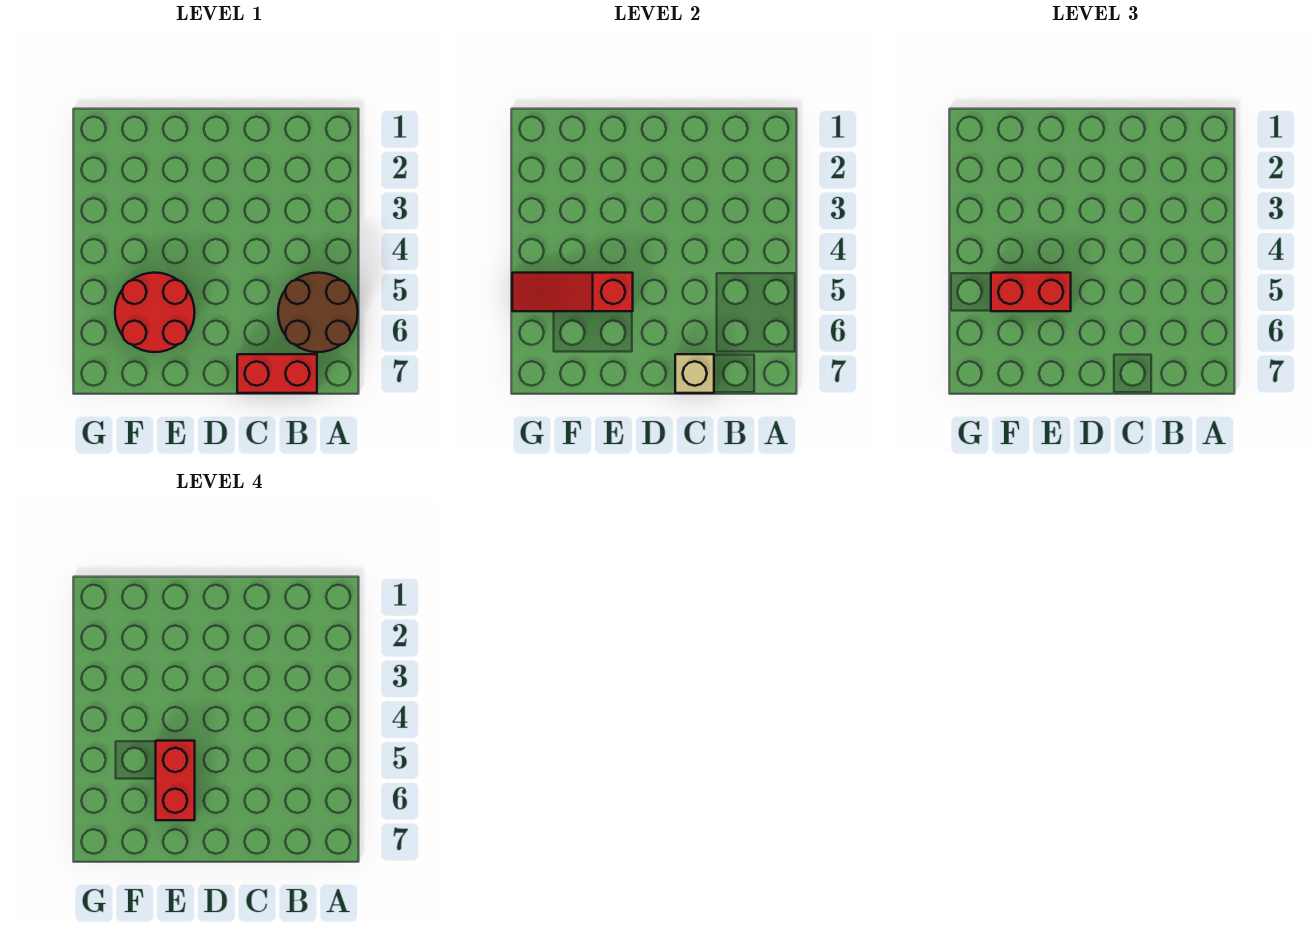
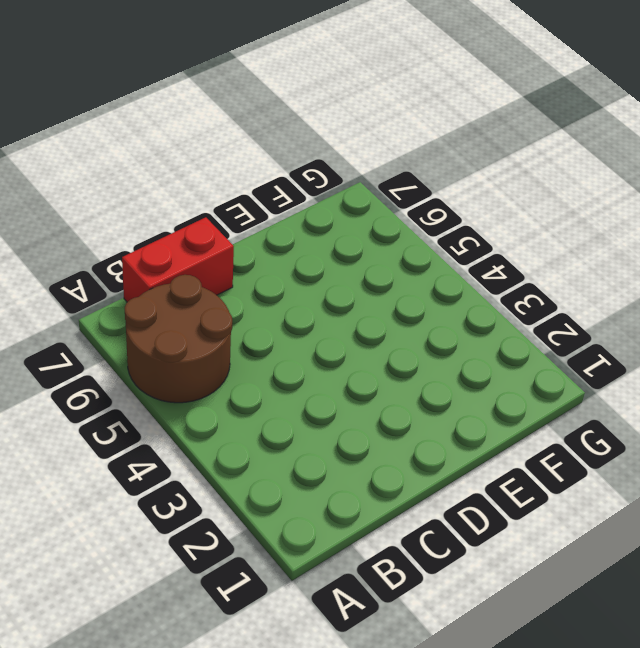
none -> red 2x2 round brick [115,273,195,352]
none -> tan 1x1 brick [675,354,714,393]

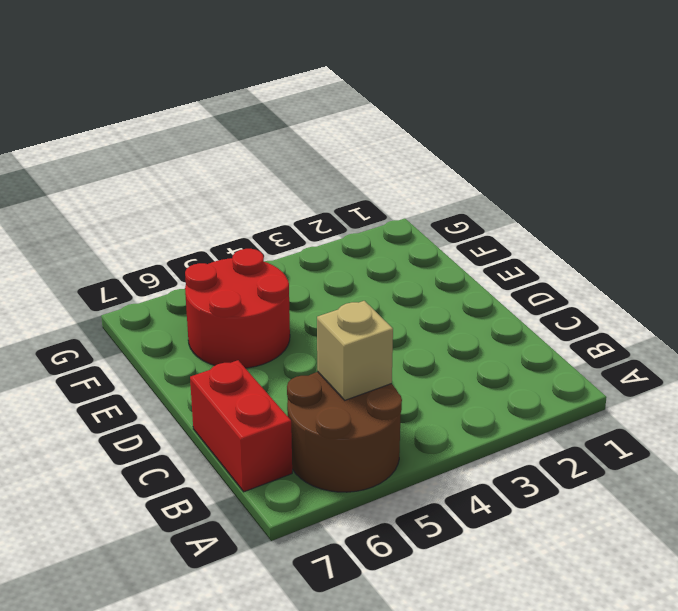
tan 1x1 brick [317,301,393,400] -> tan 1x1 brick moved to [675,354,714,393]
none -> red 1x3 slope [512,273,633,311]
none -> red 1x2 brick [991,273,1071,311]

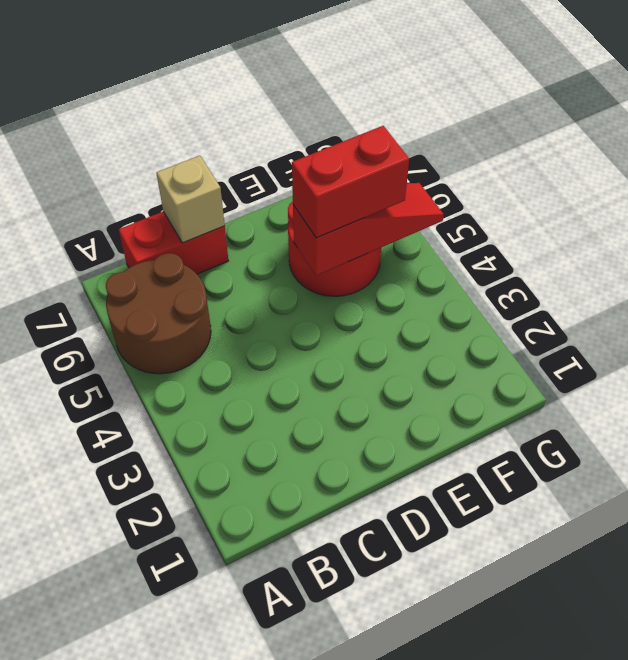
none -> red 1x2 brick [156,741,195,820]

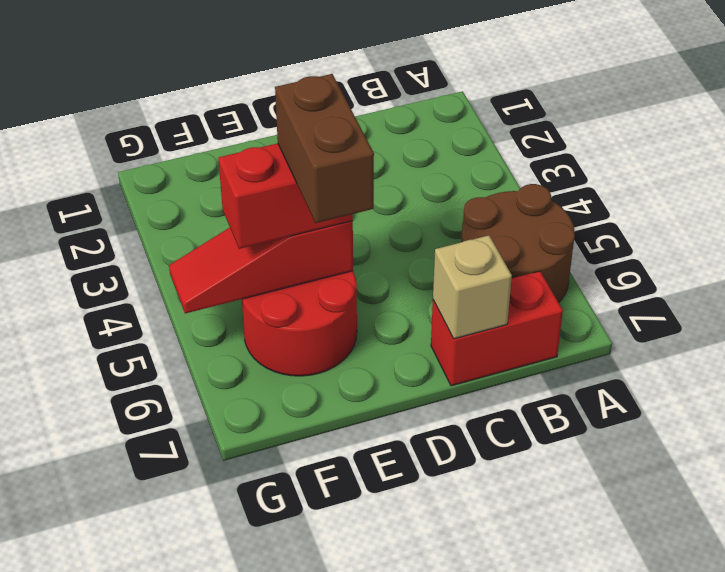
brown 1x2 brick [275,74,374,223] -> red 1x2 brick [156,741,195,820]

